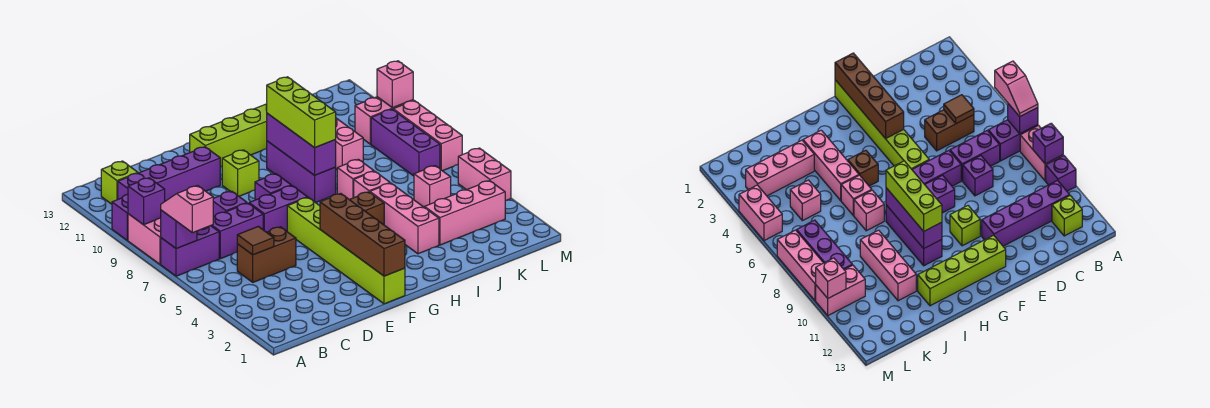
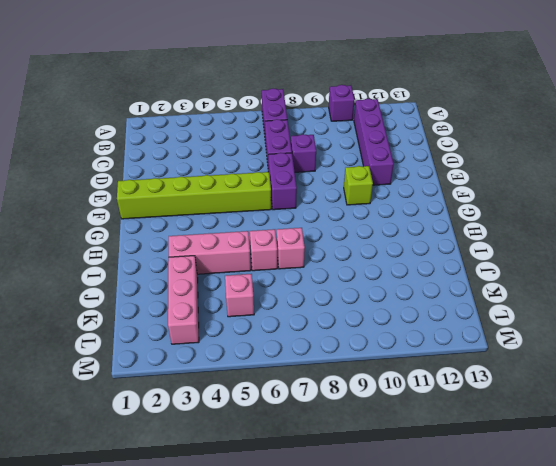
none -> pink 1x2 brick [128,214,161,264]
none -> lime 1x1 brick [101,161,138,204]
none -> brown 1x2 brick [237,227,296,282]
none -> purple 1x1 brick [255,174,291,200]

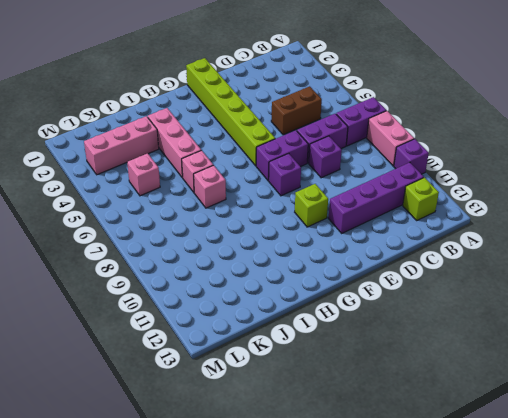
none -> lime 1x4 brick [190,104,267,167]
none -> brown 1x1 brick [350,192,384,225]
none -> purple 1x3 brick [267,141,336,203]
none -> pink 1x3 brick [335,118,363,169]

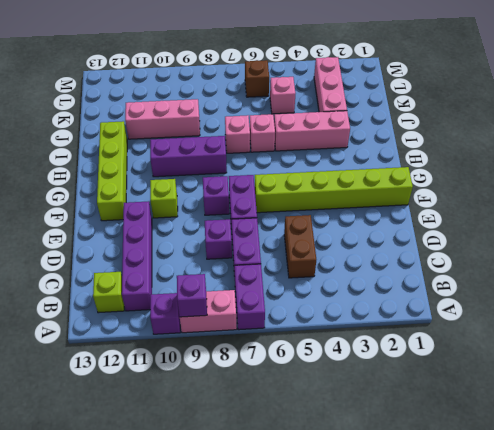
brown 1x1 brick [245,60,269,97] -> brown 1x1 brick moved to [350,192,384,225]
none -> purple 1x3 brick [371,109,440,176]
none -> pink 1x2 brick [355,97,413,144]
none -> pink 1x2 brick [458,148,511,201]
none -> pink 1x3 brick [393,101,462,171]

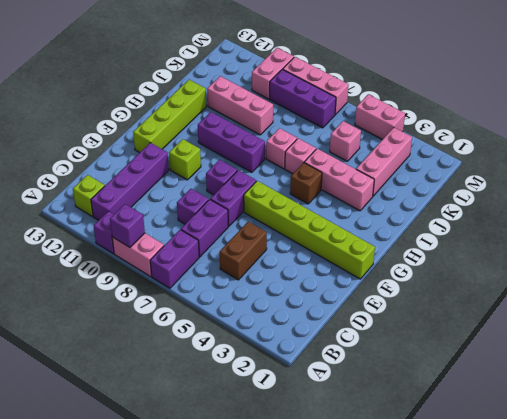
none -> purple 1x1 brick [161,210,197,249]
none -> brown 1x1 tile [237,226,274,255]
none -> brown 1x4 brick [320,194,405,276]
none -> purple 1x3 brick [267,113,336,175]

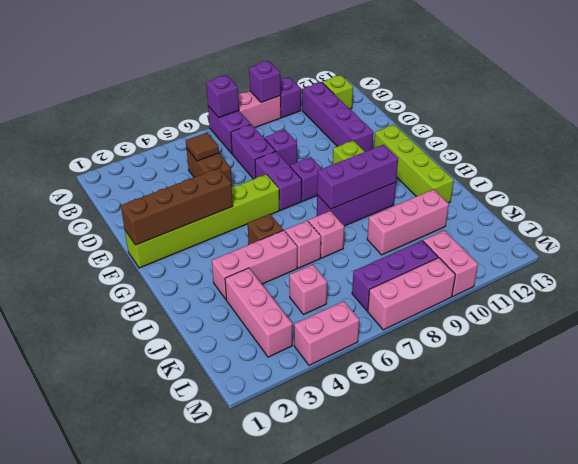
none -> pink 1x1 brick [377,61,413,108]
none -> pink 1x2 slope [161,186,213,233]
none -> lime 1x3 brick [266,77,336,148]

